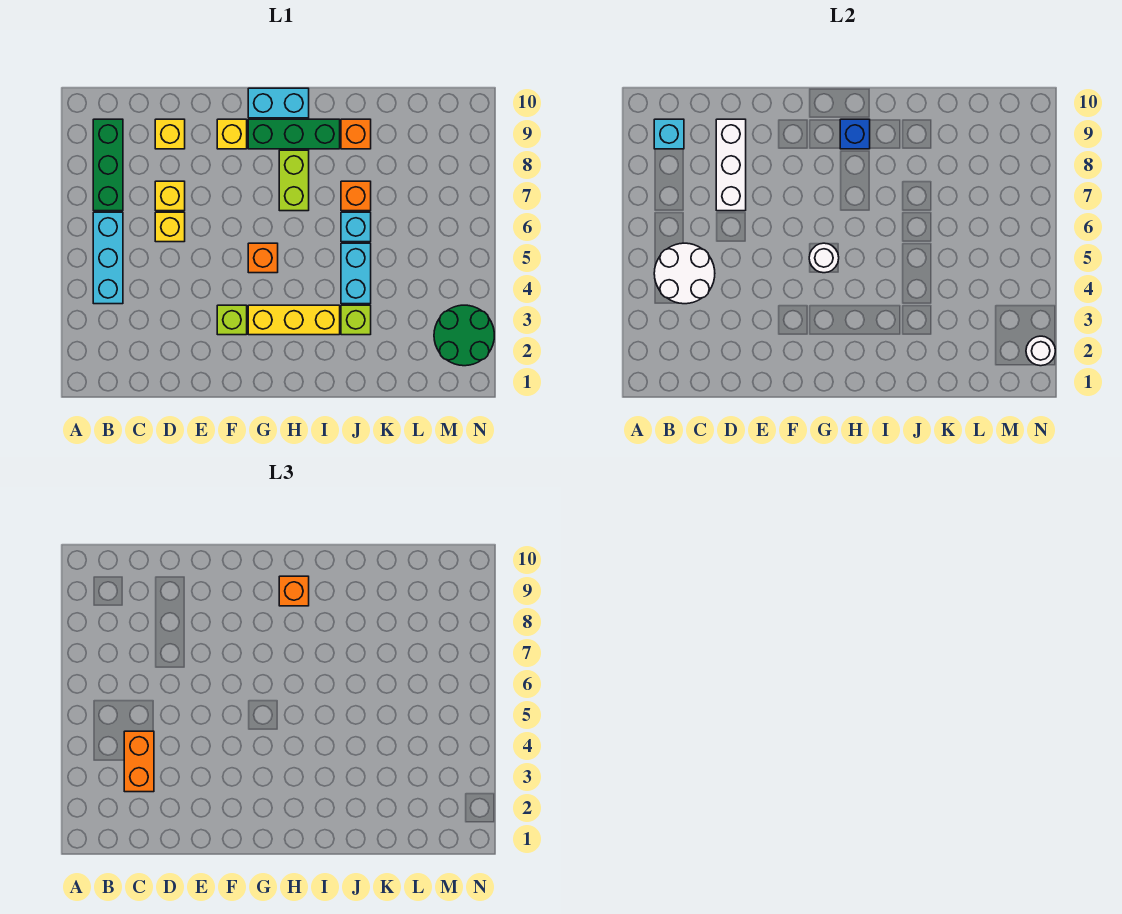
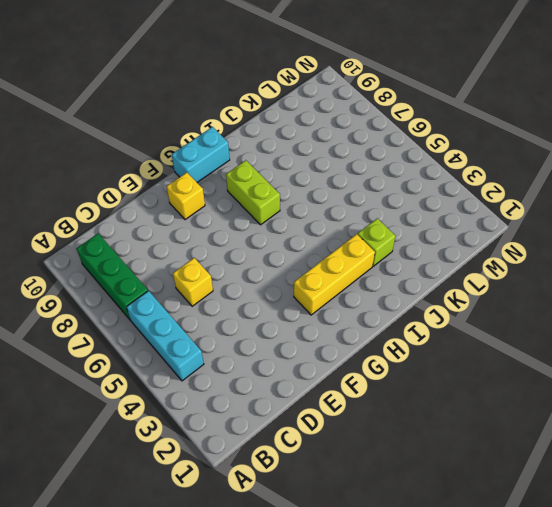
none -> yellow 1x1 brick [155,181,185,211]
none -> yellow 1x1 brick [155,119,185,149]
none -> lime 1x1 brick [217,305,247,335]

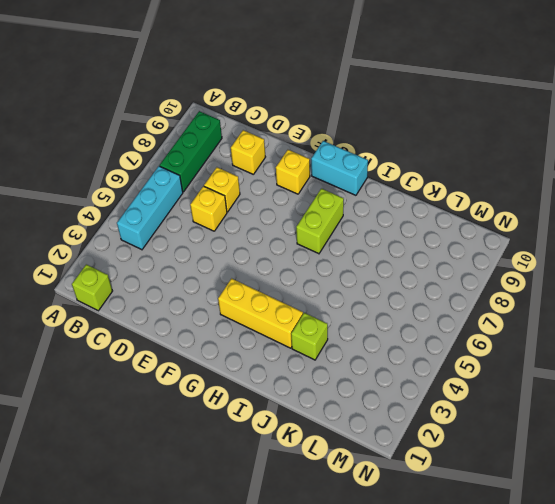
lime 1x1 brick [72,264,112,311] -> lime 1x1 brick moved to [217,305,247,335]
none -> orange 1x1 brick [248,243,278,273]
none -> green 1x3 brick [248,119,340,149]
none -> cyan 1x2 brick [341,243,371,304]

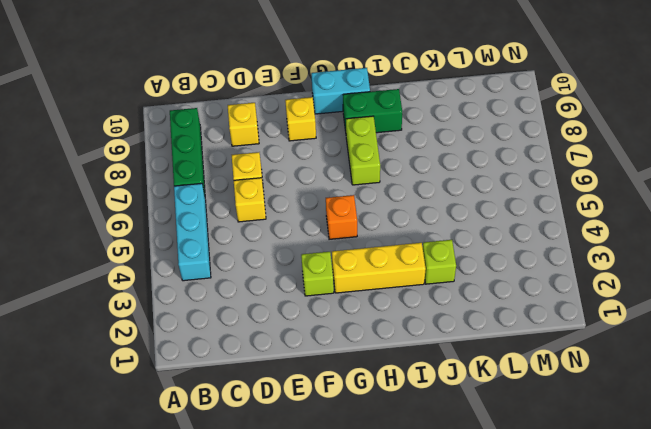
green 1x2 brick [343,89,402,133] -> green 1x3 brick [248,119,340,149]
none -> cyan 1x2 brick [341,243,371,304]
none -> cyan 1x1 brick [341,212,371,242]
none -> orange 1x1 brick [341,181,371,211]

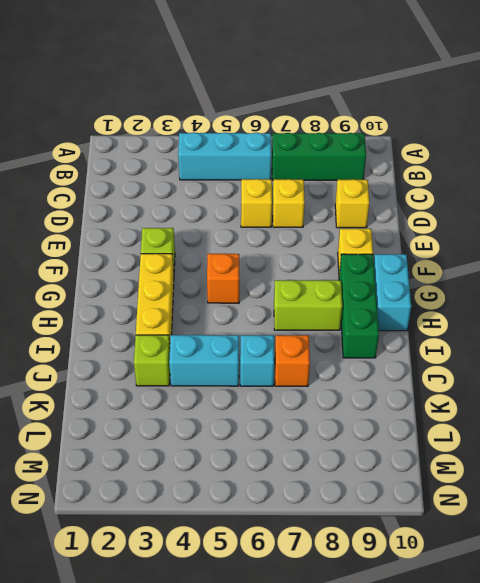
none -> orange 1x1 brick [341,119,371,149]
none -> green 2x2 round brick [434,305,494,366]
none -> white 2x2 round brick [654,243,715,304]

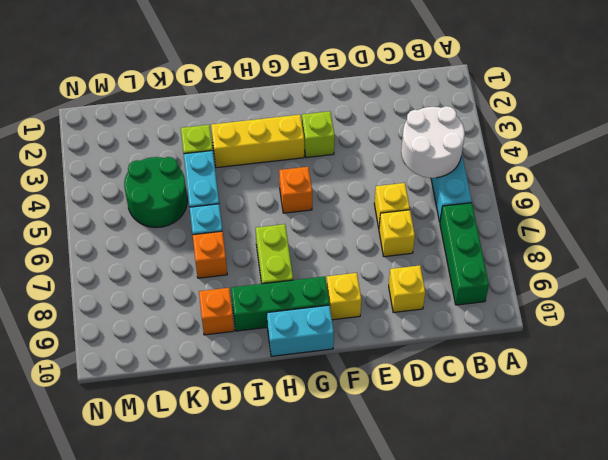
green 2x2 round brick [124,157,187,228] -> green 2x2 round brick moved to [434,305,494,366]
none -> cyan 1x1 brick [654,119,684,149]
none -> white 1x3 brick [716,119,746,211]
none -> white 1x1 round brick [809,243,839,273]

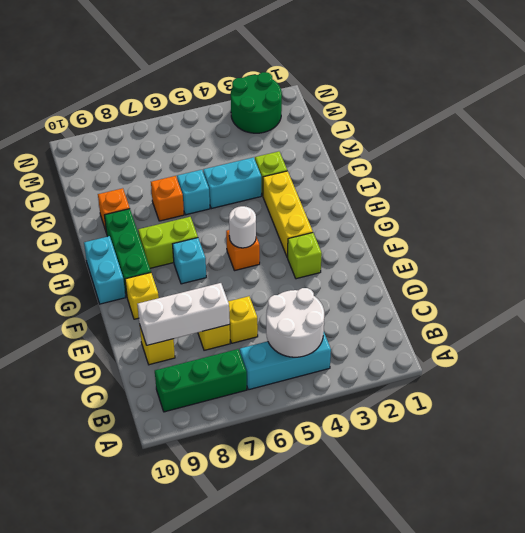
cyan 1x1 brick [173,238,206,284] -> cyan 1x1 brick moved to [654,119,684,149]
none -> blue 1x1 brick [840,119,870,149]
none -> white 1x1 round brick [1026,336,1055,366]
none -> orange 1x2 brick [124,731,154,792]

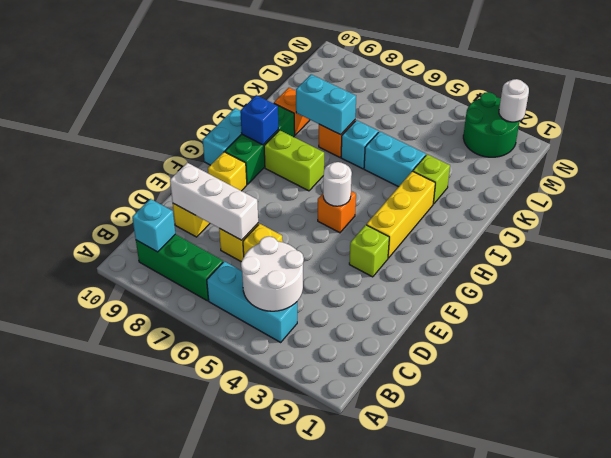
cyan 1x2 brick [296,74,356,135] -> none
none -> orange 1x2 brick [124,731,154,792]
none -> orange 1x1 brick [279,576,309,606]

